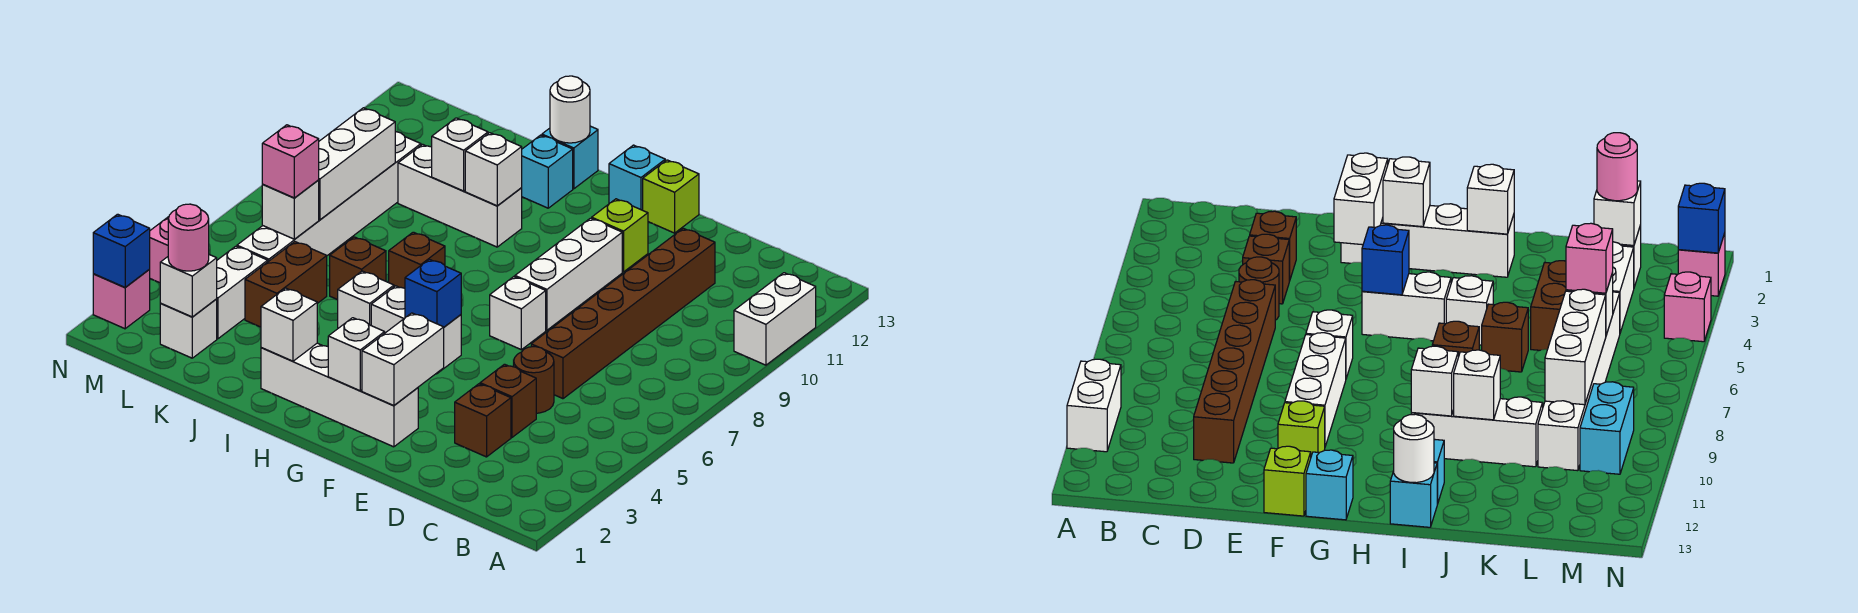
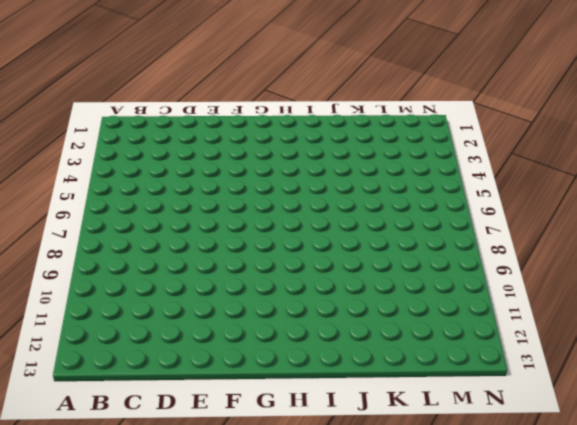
none -> white 1x2 brick [734,273,816,365]
none -> brown 1x1 brick [455,384,511,457]
none -> brown 1x1 brick [480,364,536,437]
none -> brown 1x1 round brick [513,347,554,413]

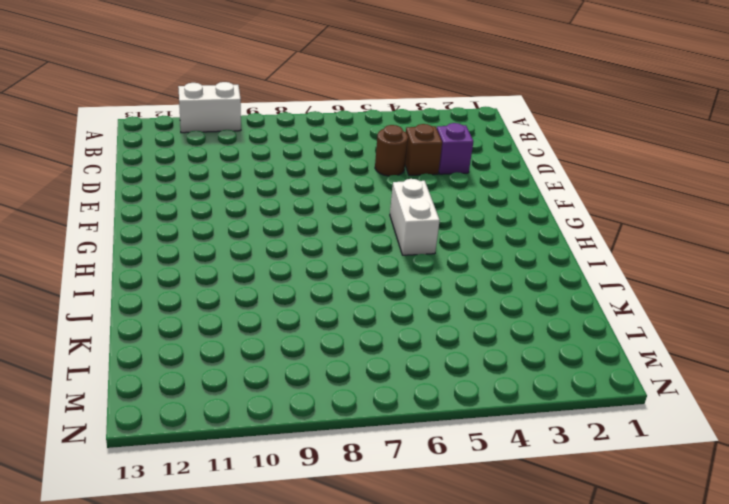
purple 1x1 brick [437,123,473,174] -> brown 1x1 brick [455,384,511,457]
none -> brown 1x6 brick [531,228,715,399]
none -> white 1x4 brick [261,343,418,447]
none -> white 1x1 brick [490,277,546,350]
none -> white 1x3 brick [515,218,622,330]

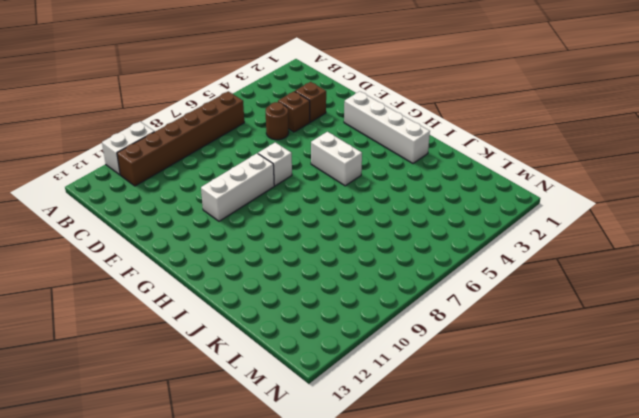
brown 1x6 brick [117,91,244,186] -> brown 1x6 brick moved to [531,228,715,399]
none -> lime 1x1 brick [592,199,648,272]
none -> lime 1x1 brick [643,160,699,233]
none -> cyan 1x1 brick [609,145,665,210]
none -> white 1x1 brick [338,271,394,328]

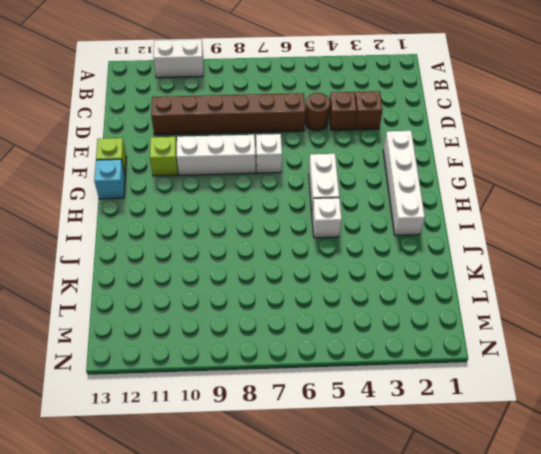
none -> brown 1x1 brick [389,232,445,288]
none -> white 1x3 brick [398,144,522,247]
none -> cyan 1x1 brick [522,135,573,208]
none -> cyan 1x1 brick [542,126,598,189]

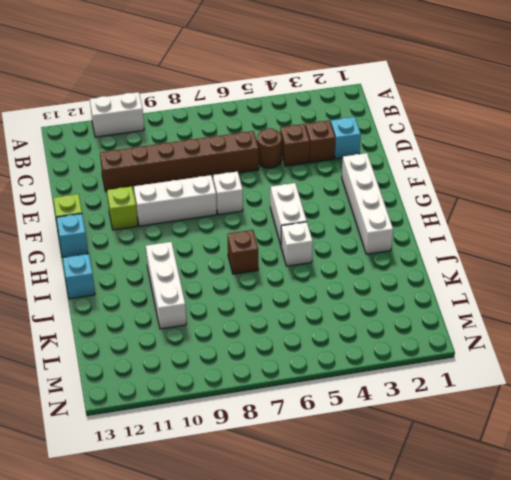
cyan 1x1 brick [331,117,361,159] -> cyan 1x1 brick moved to [522,135,573,208]
none -> brown 1x1 brick [330,237,386,300]
none -> brown 1x2 brick [245,242,327,327]
none -> white 1x1 brick [160,299,217,358]
none -> white 1x2 brick [217,246,268,339]

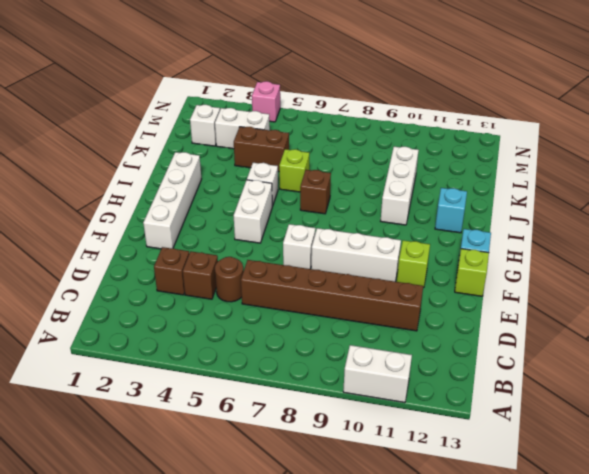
lime 1x1 brick [279,149,309,192] -> brown 1x1 brick [330,237,386,300]
none -> cyan 1x1 brick [542,126,598,189]
none -> white 1x6 brick [237,132,421,262]
none -> cyan 1x2 brick [1580,382,1634,474]
none -> pink 1x1 brick [93,270,150,329]

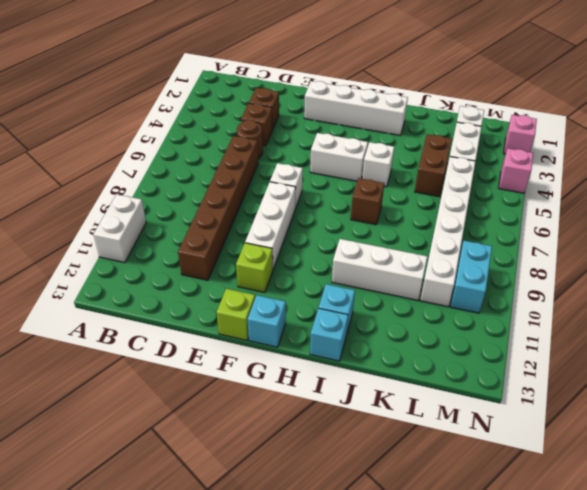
none -> brown 1x1 brick [330,237,386,300]
none -> white 1x2 brick [362,313,444,406]
none -> white 1x1 brick [328,318,385,391]
none -> blue 1x1 brick [405,259,461,327]

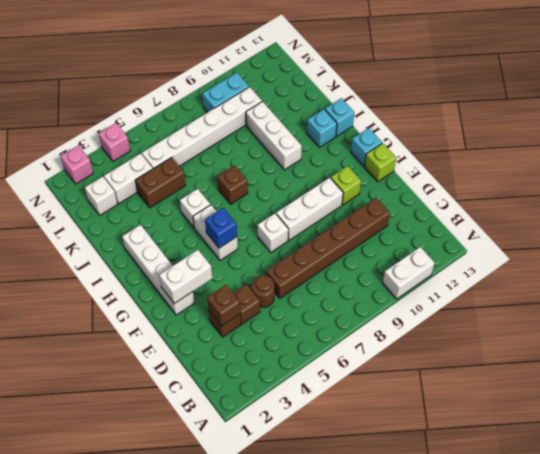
brown 1x1 brick [207,285,240,326] -> brown 1x1 brick moved to [330,237,386,300]
none -> white 1x1 brick [328,318,385,391]
none -> white 1x1 brick [261,288,317,361]
none -> white 1x1 brick [465,133,522,206]
none -> white 1x1 round brick [550,76,590,143]

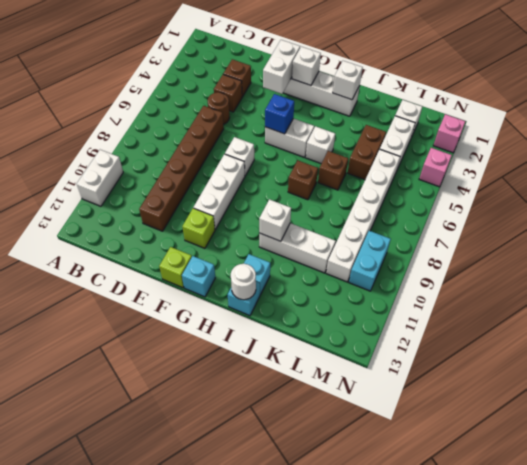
none -> white 1x1 brick [431,118,488,191]
none -> white 1x1 brick [160,255,217,317]
none -> white 1x1 brick [262,180,319,239]
none -> white 1x3 brick [319,108,395,220]

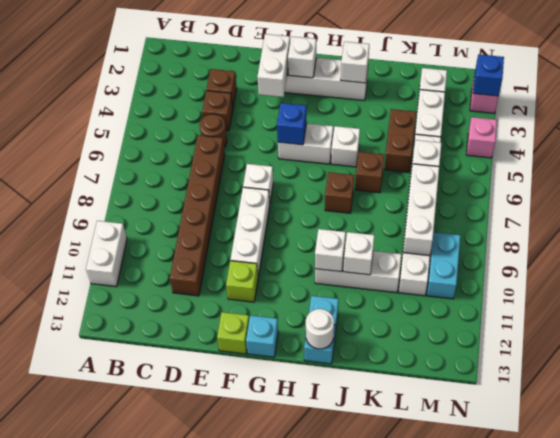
none -> white 1x1 brick [160,255,217,317]
none -> pink 1x1 round brick [168,204,209,271]
none -> pink 1x1 brick [262,125,319,198]

